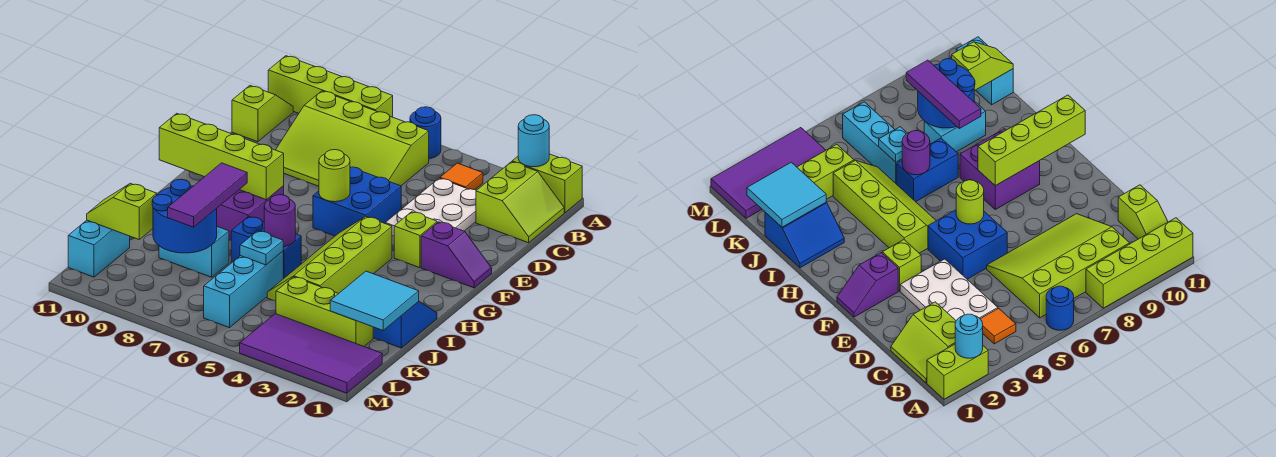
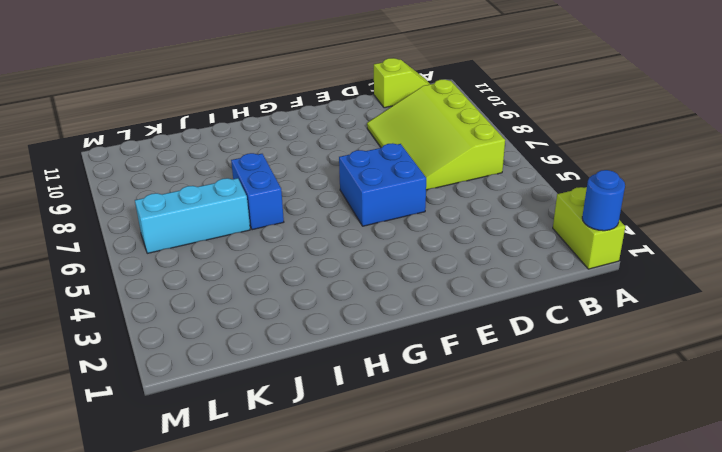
blue 1x1 round brick [582,170,625,231] -> blue 1x1 round brick moved to [410,107,441,159]
none -> lime 1x4 brick [268,56,393,117]
none -> lime 2x2 slope [476,162,564,243]
none -> orange 1x1 tile [440,163,483,190]

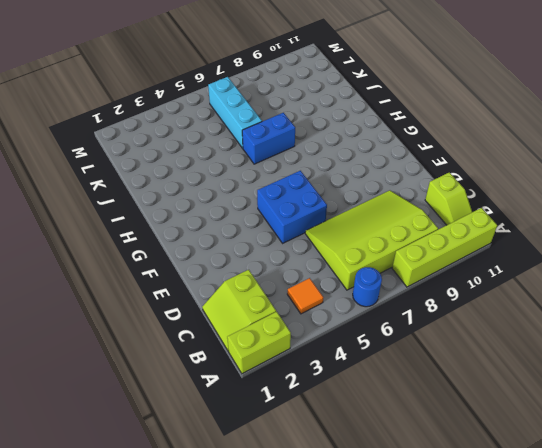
none -> white 2x3 plate [385,178,476,236]
none -> purple 1x2 slope [421,222,492,288]
none -> lime 1x1 brick [394,212,437,268]

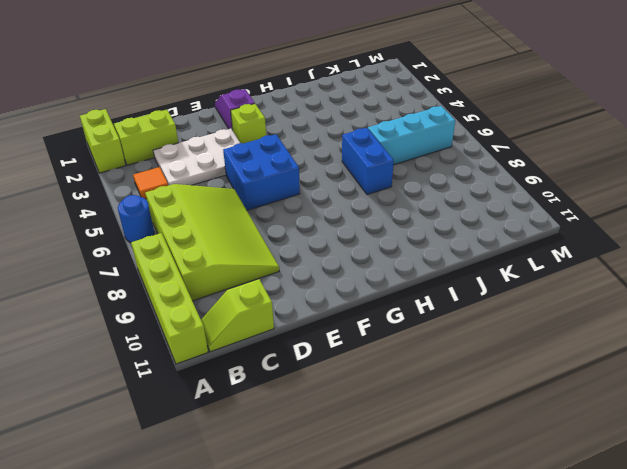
none -> lime 2x4 slope [267,216,392,301]
none -> purple 2x2 brick [217,186,284,240]
none -> blue 2x2 slope [373,301,437,348]

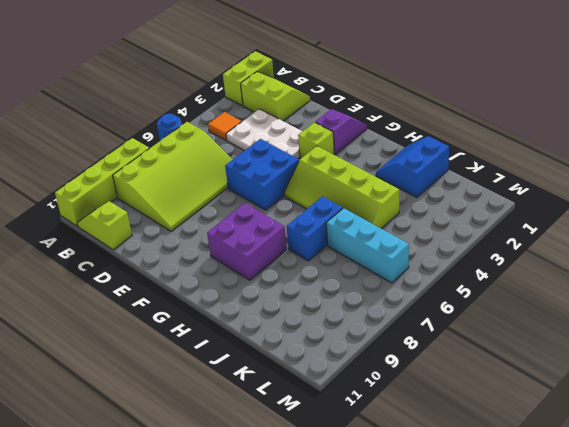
none -> cyan 1x2 brick [159,227,229,277]
none -> lime 1x3 brick [276,277,373,346]
none -> cyan 1x2 brick [68,220,130,277]

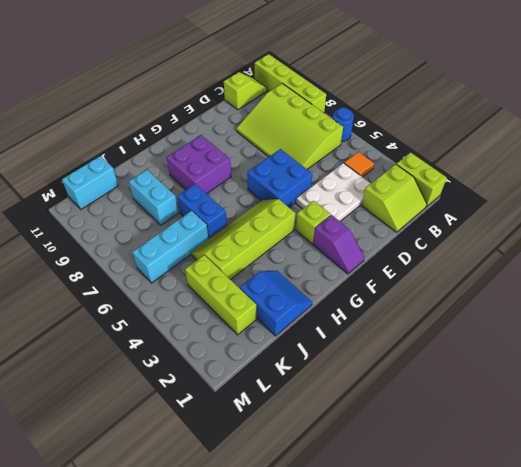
none -> purple 2x4 tile [240,314,382,393]
none -> cyan 1x1 round brick [518,115,549,167]
none -> lime 1x1 round brick [319,150,350,202]

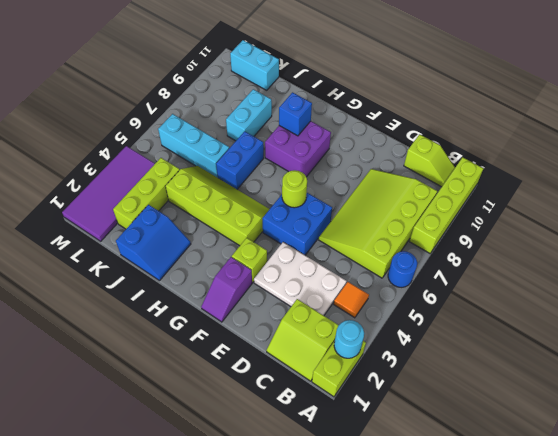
blue 1x1 brick [279,92,312,136] -> none
none -> lime 1x4 brick [159,113,284,200]
none -> purple 1x1 round brick [264,195,295,246]
none -> cyan 2x2 tile [330,271,419,330]

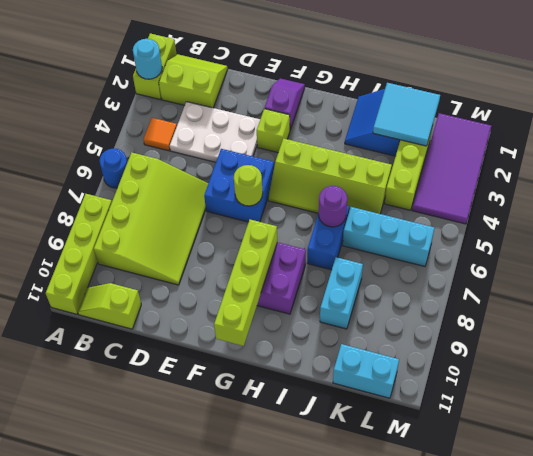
none -> cyan 1x1 plate [240,231,283,265]
none -> blue 2x2 round brick [152,179,217,253]
none -> lime 1x2 slope [87,183,157,239]

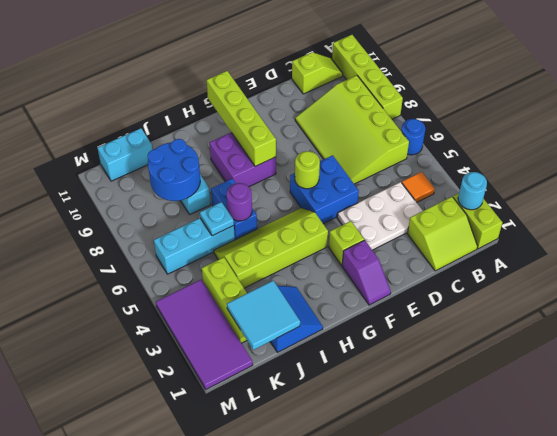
none -> lime 1x2 slope [87,183,157,239]
none -> purple 1x3 tile [168,163,247,227]

